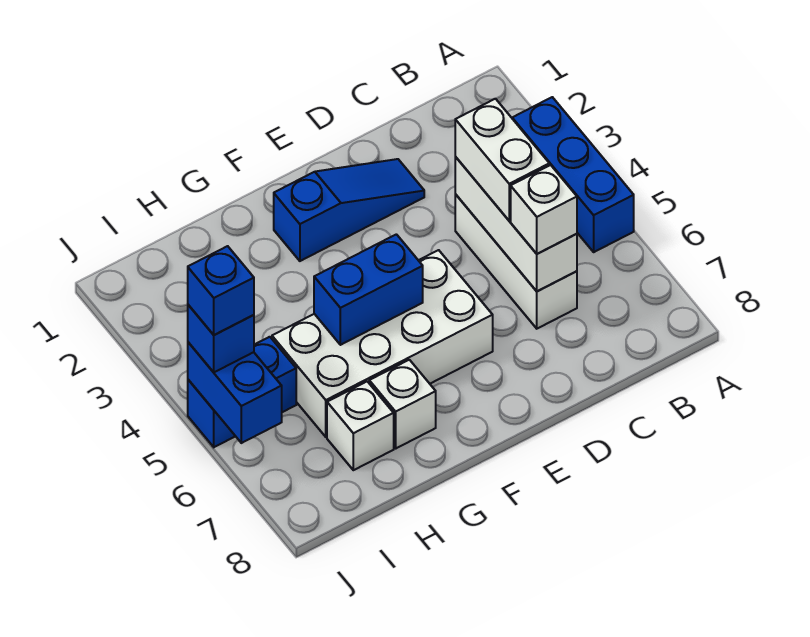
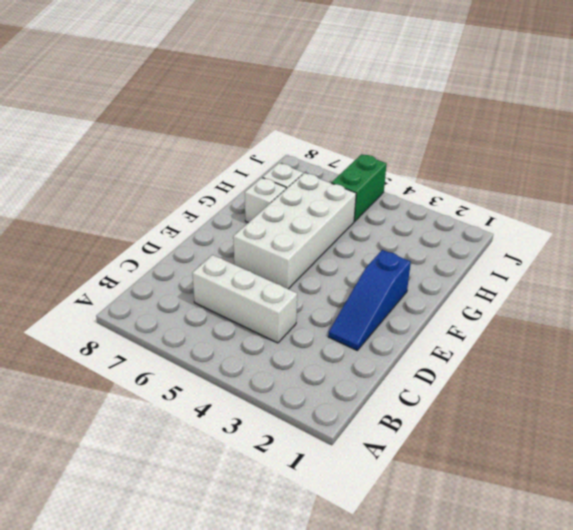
green 1x2 brick [331,154,387,221] -> blue 1x2 brick [188,337,296,447]
none -> blue 1x3 brick [512,97,634,252]
none -> white 1x3 brick [455,157,577,291]
none -> blue 1x2 brick [314,234,423,345]

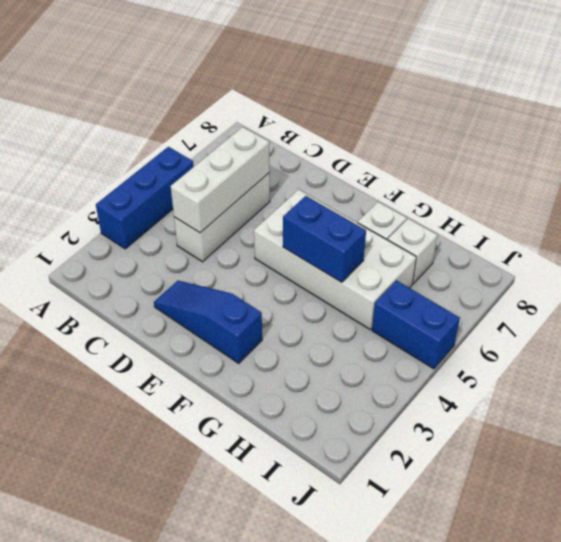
none -> blue 1x2 brick [188,342,282,443]
none -> white 1x2 brick [455,99,549,221]
none -> white 1x1 brick [511,165,577,254]

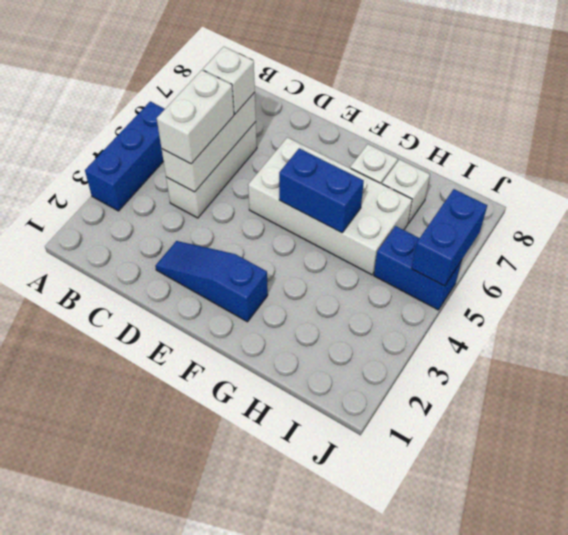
none -> blue 1x1 brick [188,305,254,372]
none -> blue 1x1 brick [188,246,254,335]

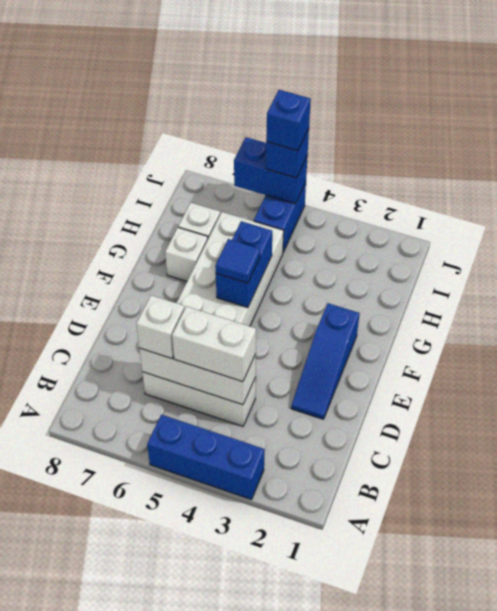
blue 1x1 tile [215,239,260,283] -> none

